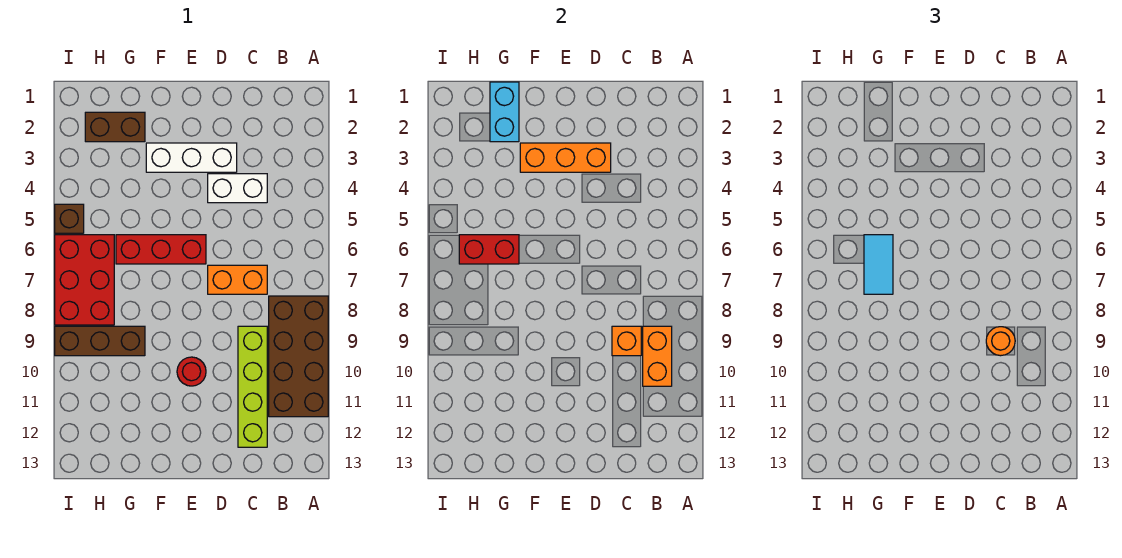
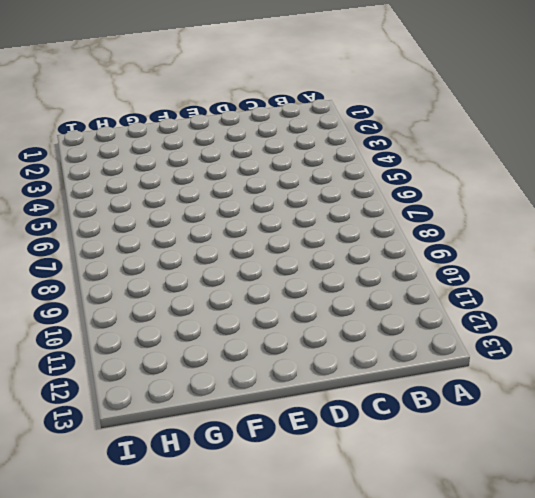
none -> brown 2x4 brick [269,296,328,417]
none -> white 1x2 brick [208,174,267,203]
none -> orange 1x2 brick [208,265,267,294]

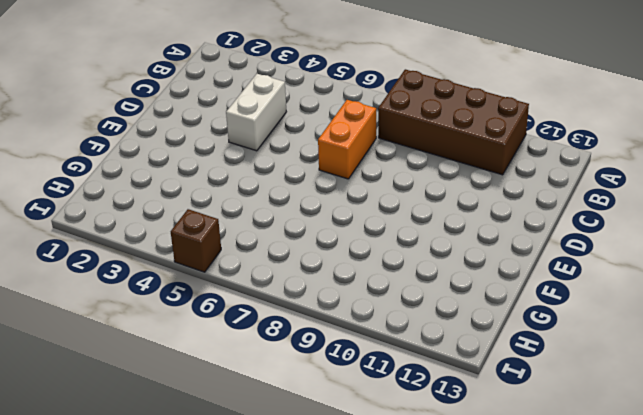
none -> lime 1x4 brick [238,326,267,447]
none -> white 1x3 brick [146,143,237,172]
none -> red 1x3 brick [116,235,206,264]

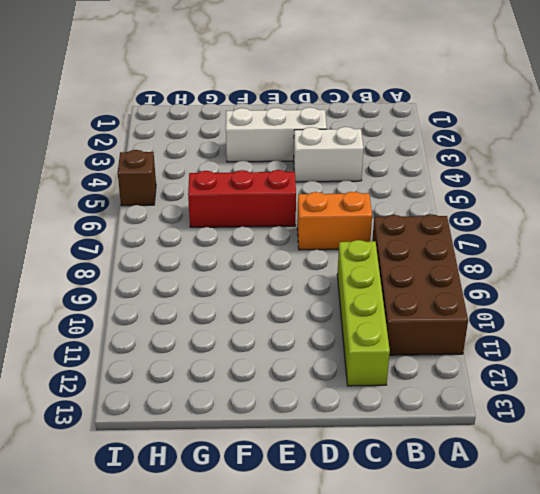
none -> red 1x1 round brick [177,357,206,386]
none -> brown 1x2 brick [85,112,145,142]
none -> brown 1x3 brick [55,326,145,356]

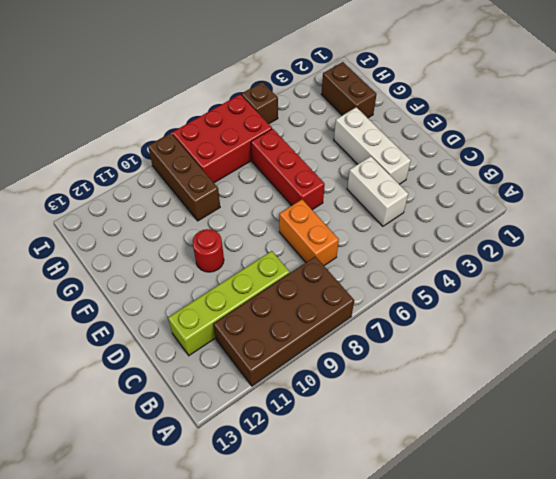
none -> orange 1x2 brick [643,326,672,386]
none -> orange 1x1 brick [612,326,641,356]
none -> orange 1x3 brick [520,143,611,172]

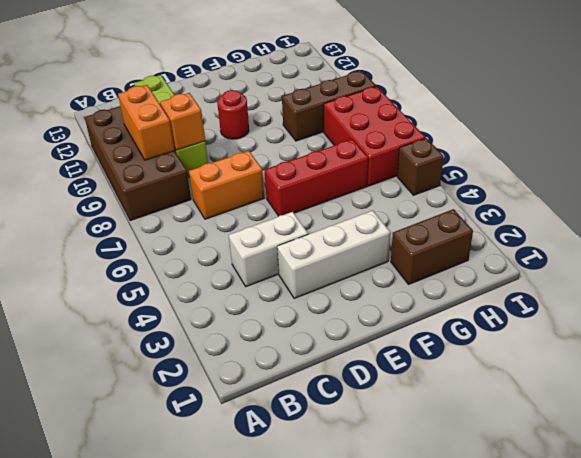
none -> orange 1x3 brick [520,143,611,172]
none -> cyan 1x2 brick [490,82,519,142]
none -> red 1x2 brick [459,235,519,264]

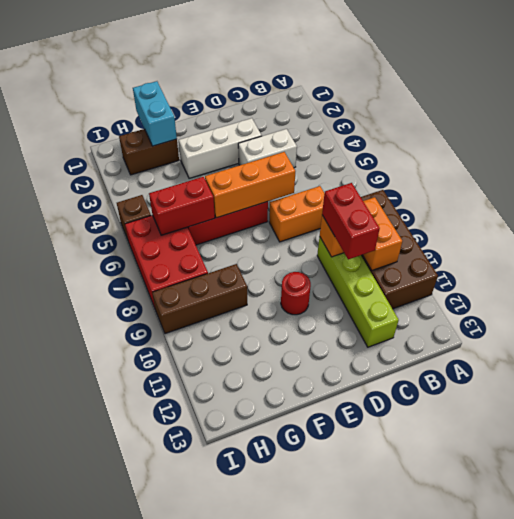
red 1x2 brick [322,183,380,260] -> orange 1x1 round brick [986,327,1015,356]
orange 1x3 brick [205,152,295,218] -> orange 1x3 brick moved to [520,143,611,172]
none -> cyan 1x2 tile [864,235,893,294]

